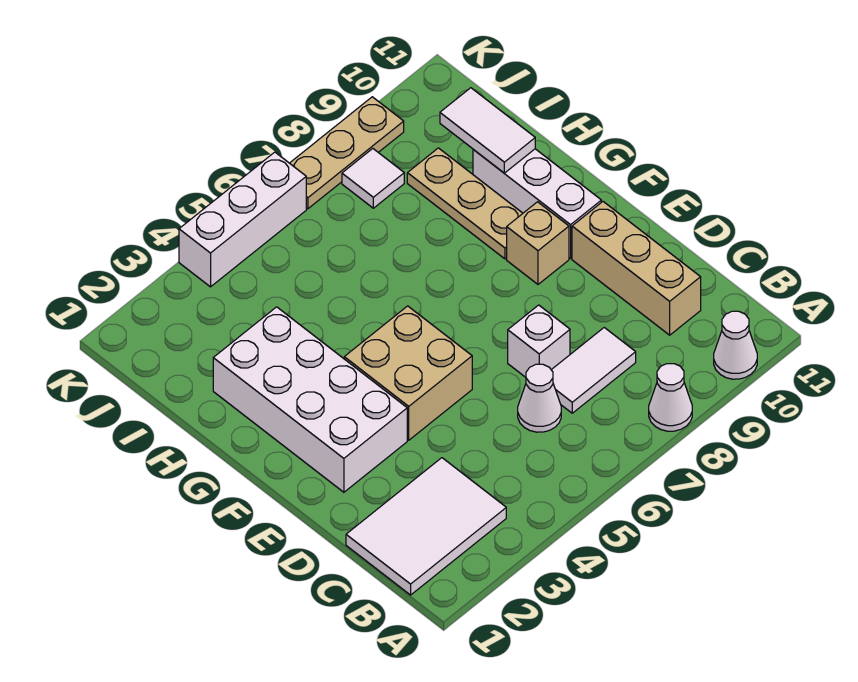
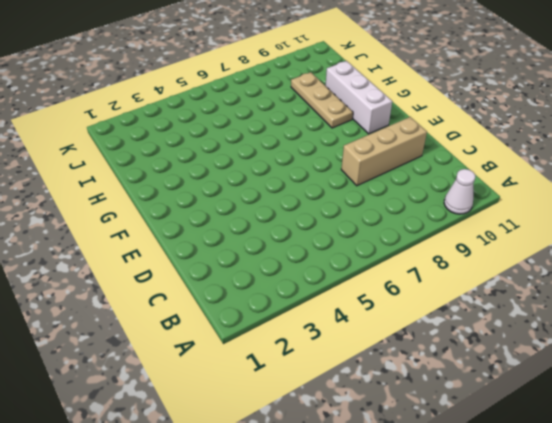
tan 1x3 brick [341,117,427,186] -> tan 1x3 brick turned to [572,202,701,335]
none -> white 1x1 cone [649,364,692,431]
none -> white 2x3 tile [346,458,506,595]
none -> white 1x1 cone [518,364,561,432]

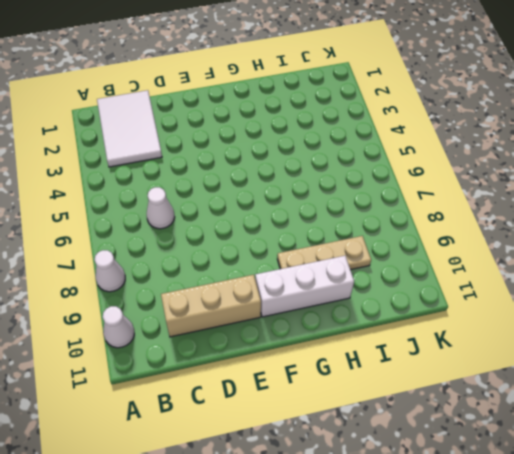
none -> white 1x2 tile [552,328,636,413]
none -> white 1x1 brick [508,305,570,377]
none -> white 2x4 brick [213,307,407,492]

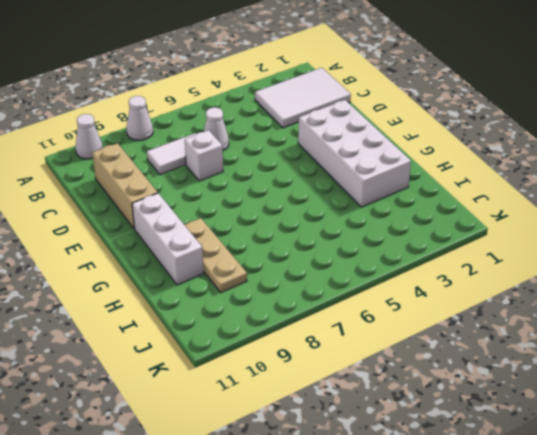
none -> tan 2x2 brick [344,306,472,440]
none -> tan 1x1 brick [507,202,569,284]
none -> white 1x1 tile [342,149,404,208]

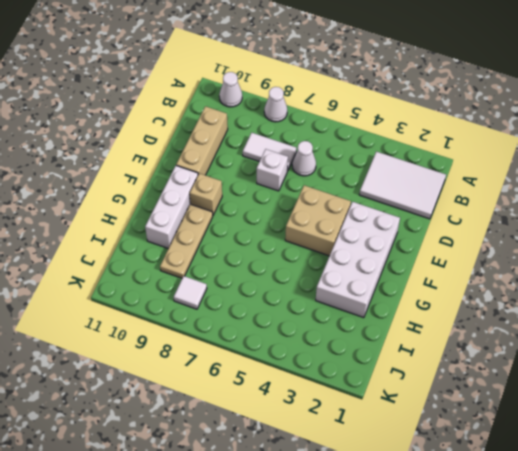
none -> white 1x3 brick [179,152,306,287]
none -> tan 1x3 plate [290,97,404,209]
none -> white 1x2 tile [440,88,535,173]

